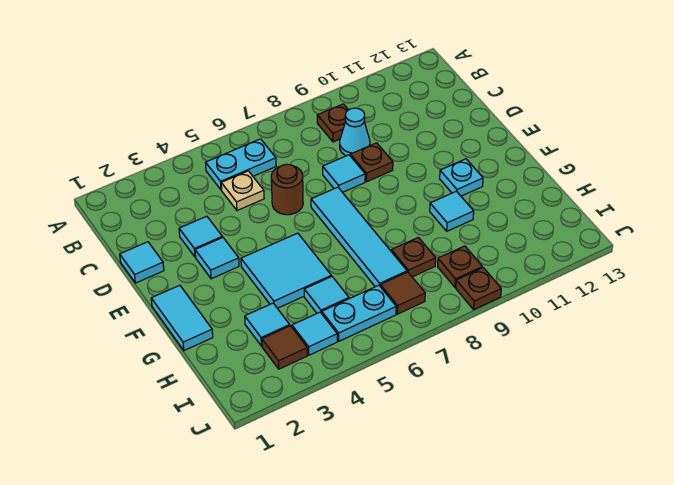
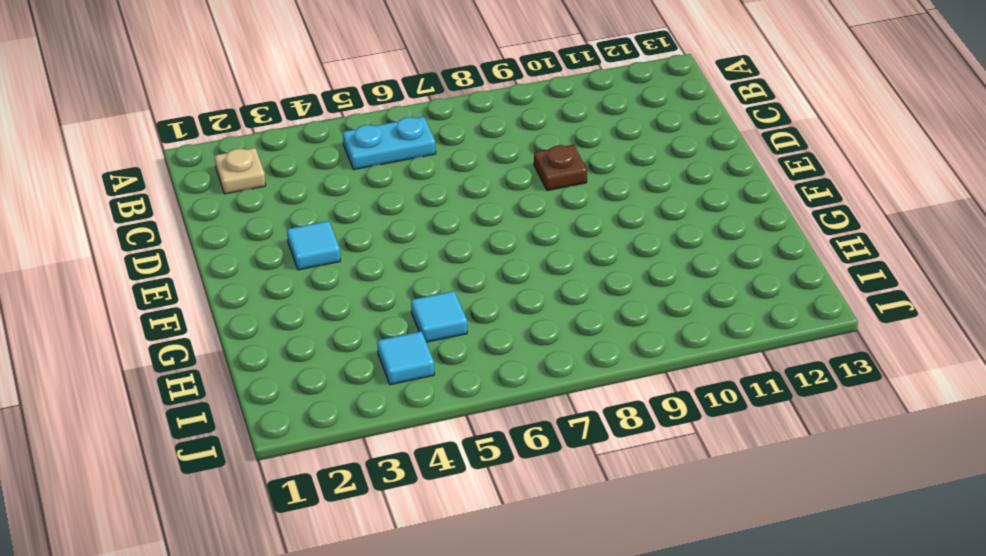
tan 1x1 plate [215,148,266,194] -> tan 1x1 plate moved to [221,171,264,211]
none -> brown 1x1 plate [317,104,348,142]
none -> cyan 1x1 cone [340,108,370,156]
none -> cyan 1x1 tile [120,242,164,283]

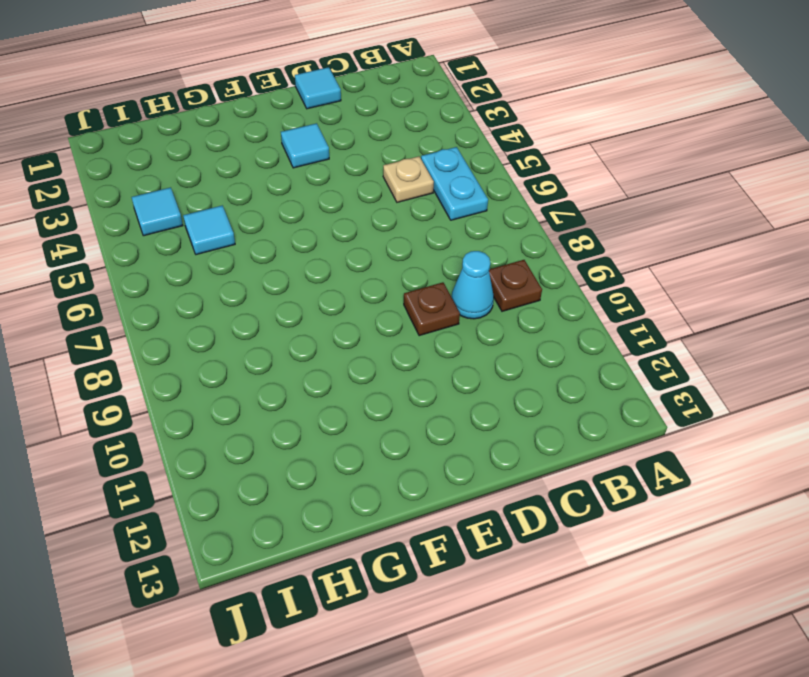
none -> cyan 1x1 tile [179,216,222,257]
none -> brown 1x1 round brick [271,164,303,215]
none -> cyan 1x1 tile [323,155,365,192]

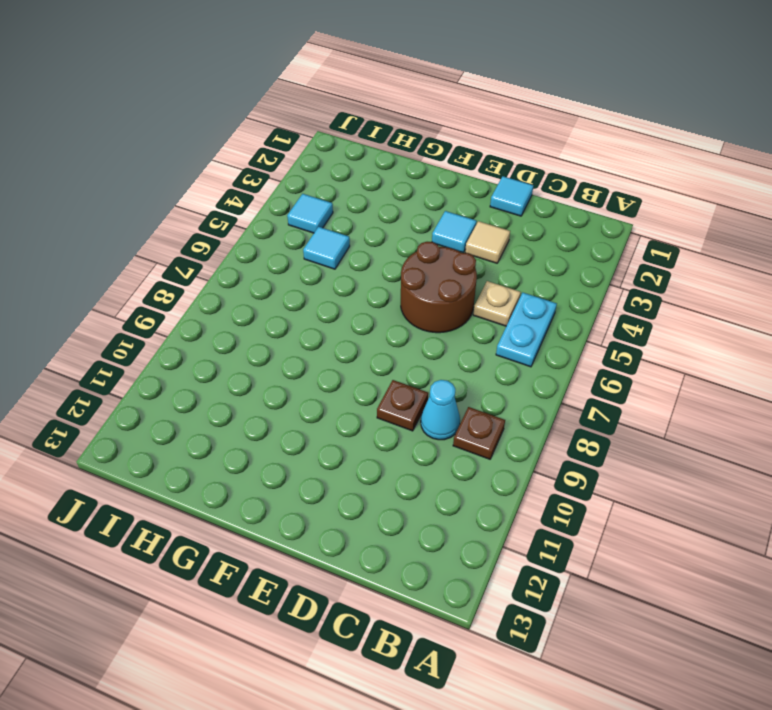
tan 1x1 tile [465,221,510,263] -> cyan 1x1 tile [179,216,222,257]
brown 2x2 round brick [401,242,477,333] -> brown 1x1 round brick [271,164,303,215]
none -> cyan 1x1 tile [323,155,365,192]
none -> cyan 1x4 tile [311,187,407,287]
none -> cyan 1x2 tile [151,285,213,351]

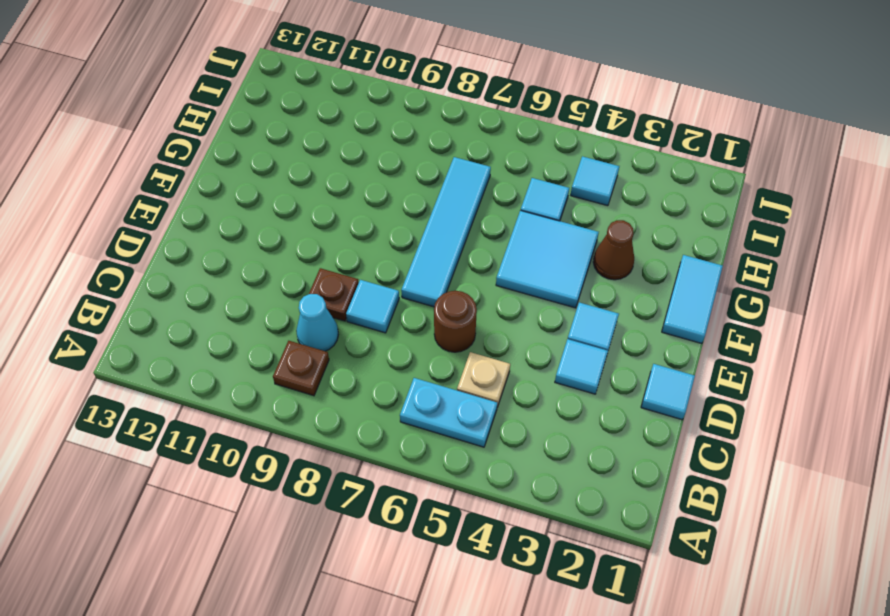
brown 1x1 cone [593,220,634,280] -> none
none -> cyan 1x1 plate [440,159,483,196]
none -> cyan 1x1 tile [430,191,474,231]
none -> cyan 1x1 tile [245,303,290,346]

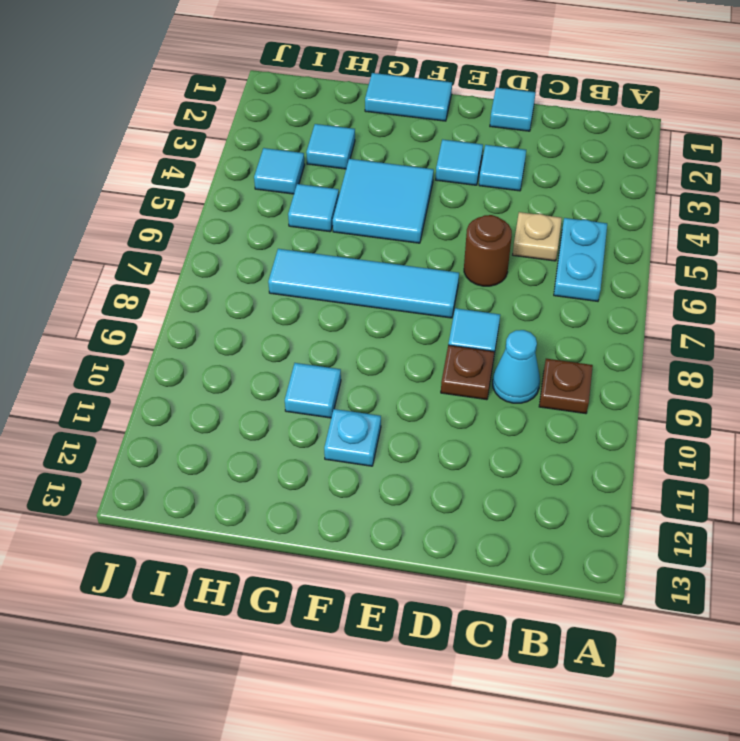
none -> brown 1x1 plate [391,237,436,277]
none -> brown 1x1 tile [262,326,307,369]
none -> cyan 1x2 plate [322,285,396,341]

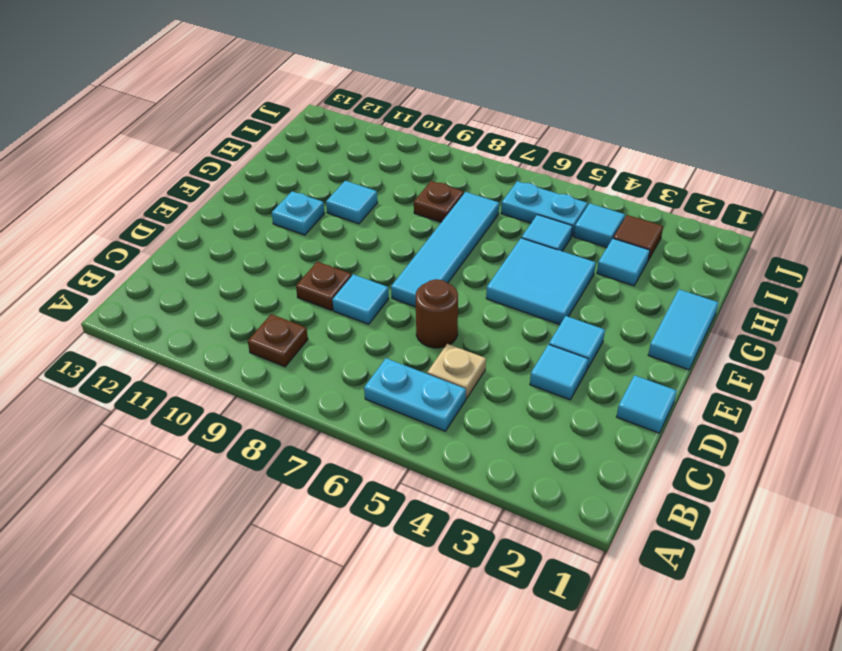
none -> cyan 1x1 cone [340,108,370,156]
none -> brown 1x1 tile [380,272,425,314]
none -> brown 1x1 plate [438,246,482,287]

